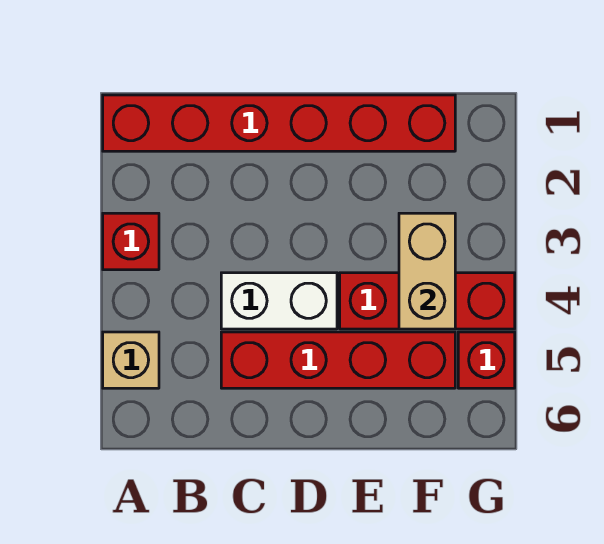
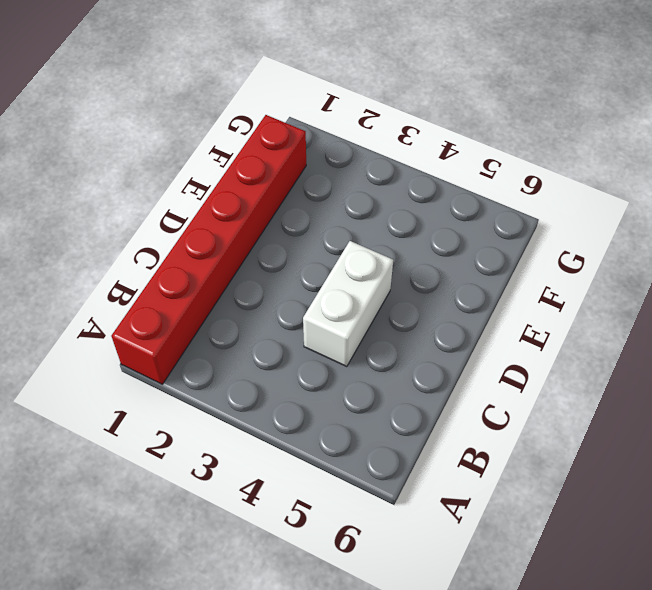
none -> red 1x1 brick [103,213,159,270]
none -> tan 1x1 brick [103,332,159,388]

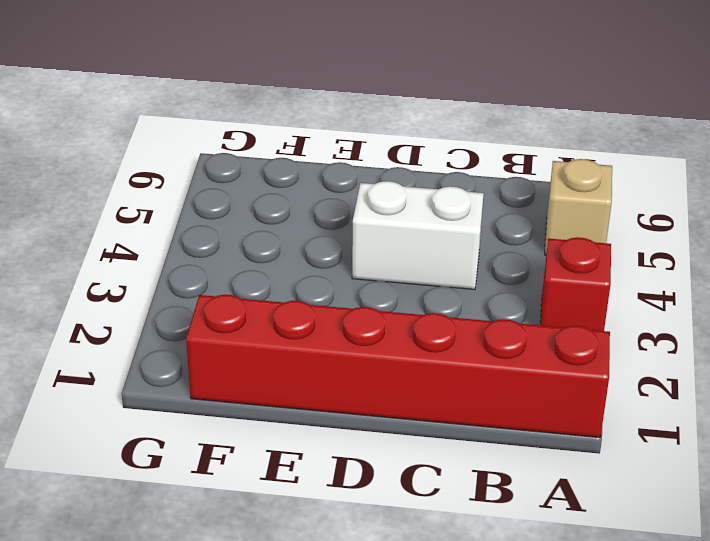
none -> red 1x4 brick [221,332,455,388]
none -> red 1x3 brick [340,273,515,329]

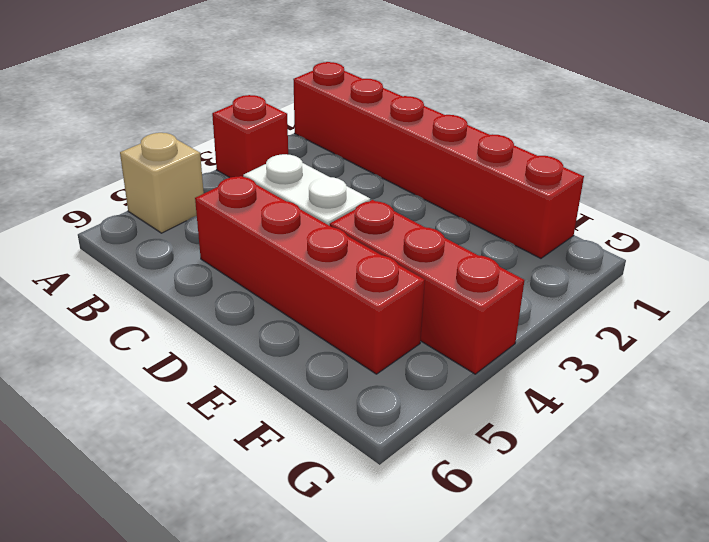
none -> red 1x1 brick [458,332,515,388]
none -> tan 1x2 brick [399,213,455,329]

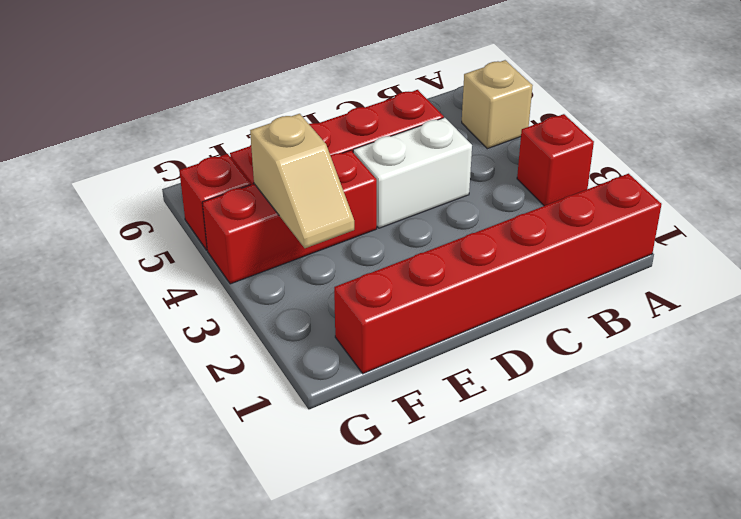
tan 1x2 slope [250,114,354,248] -> tan 1x2 brick [399,213,455,329]

